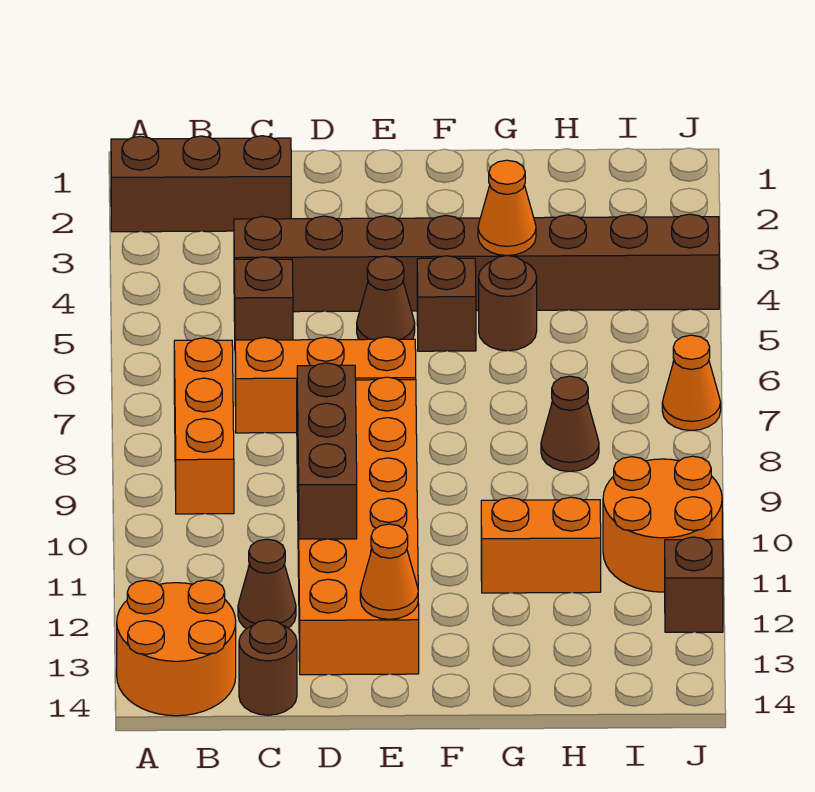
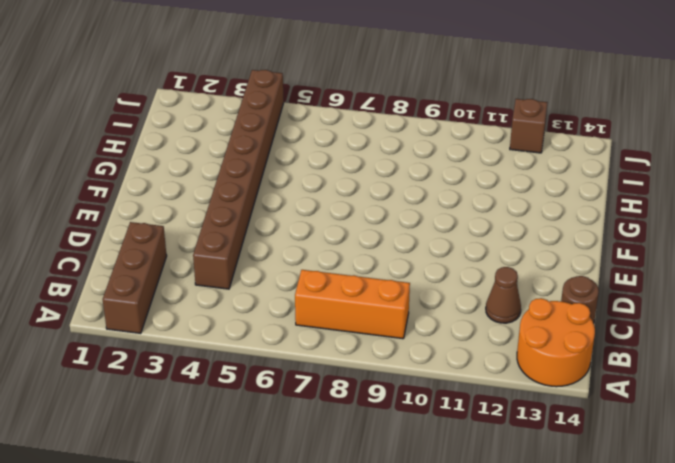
none -> brown 1x1 brick [234,257,293,341]
none -> orange 1x3 brick [235,337,416,433]
none -> orange 2x6 brick [297,377,419,675]

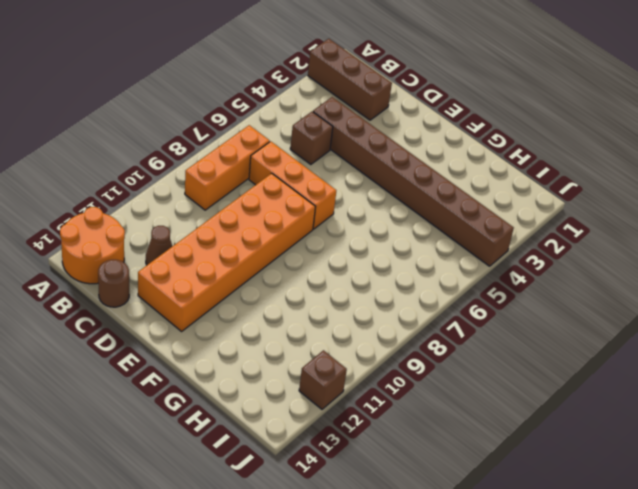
none -> brown 1x1 cone [357,256,415,340]
none -> brown 1x1 brick [417,256,476,351]
none -> brown 1x1 round brick [479,256,537,351]

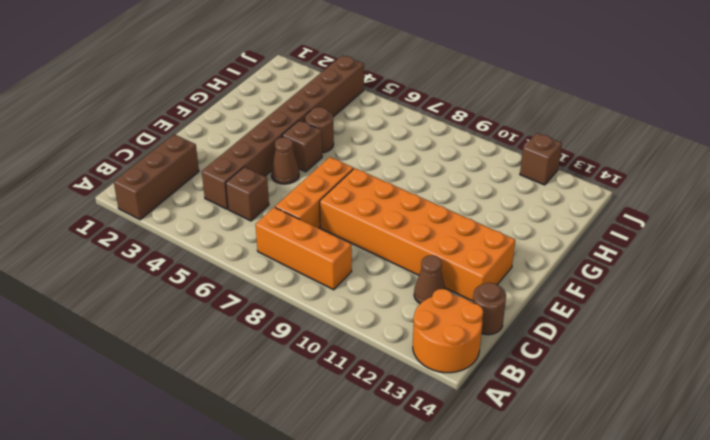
none -> orange 1x2 brick [481,497,601,593]
none -> brown 1x1 cone [541,376,599,471]
none -> orange 2x2 round brick [603,456,722,592]

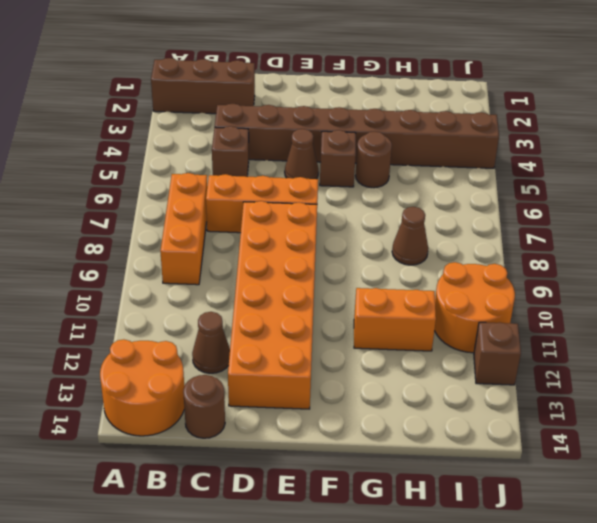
none -> orange 1x1 cone [662,335,721,431]
none -> brown 1x3 brick [297,363,357,539]
none -> orange 1x1 cone [360,524,418,619]

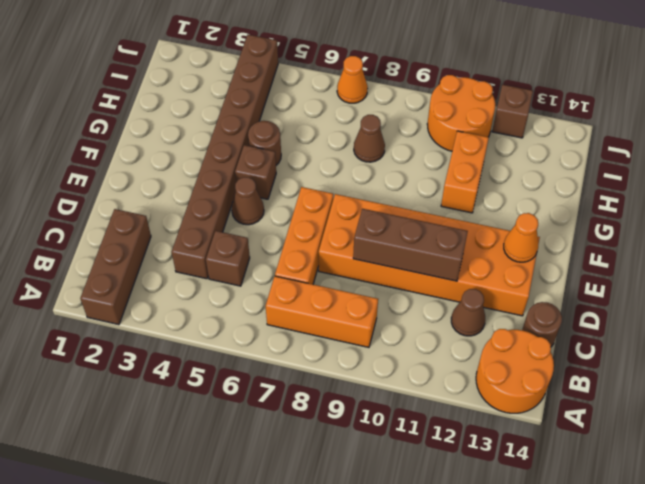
none -> orange 1x1 cone [478,160,536,256]

